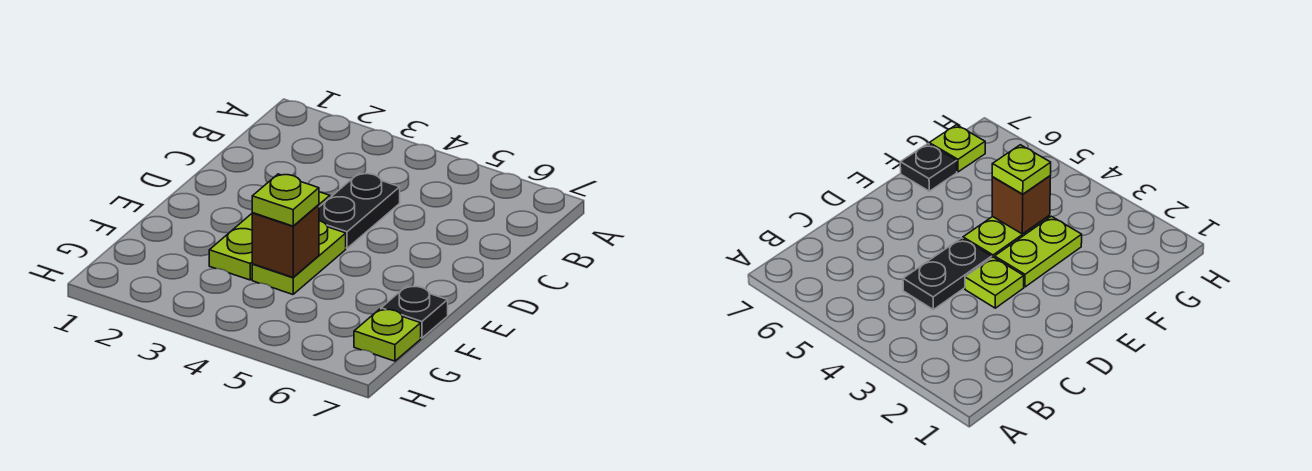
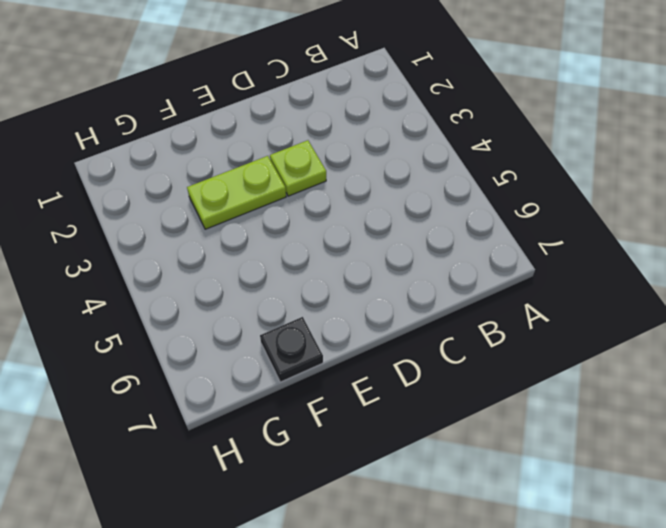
none -> black 1x2 plate [319,173,400,248]
none -> lime 1x2 plate [252,221,346,294]

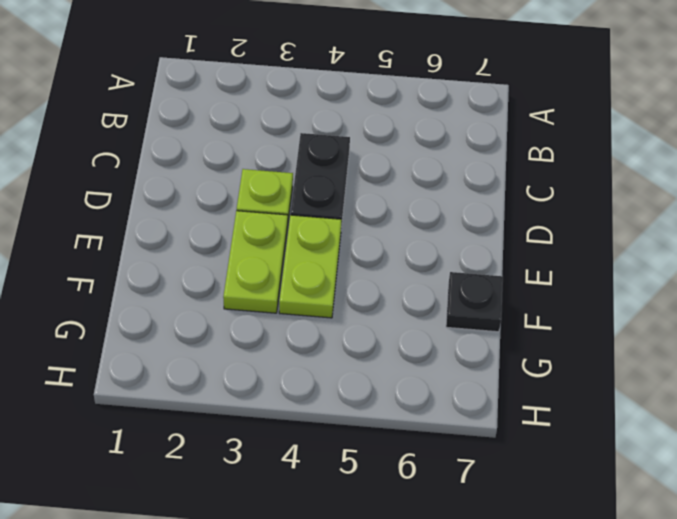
none -> lime 1x1 plate [354,309,421,361]
none -> brown 1x1 brick [252,205,319,277]

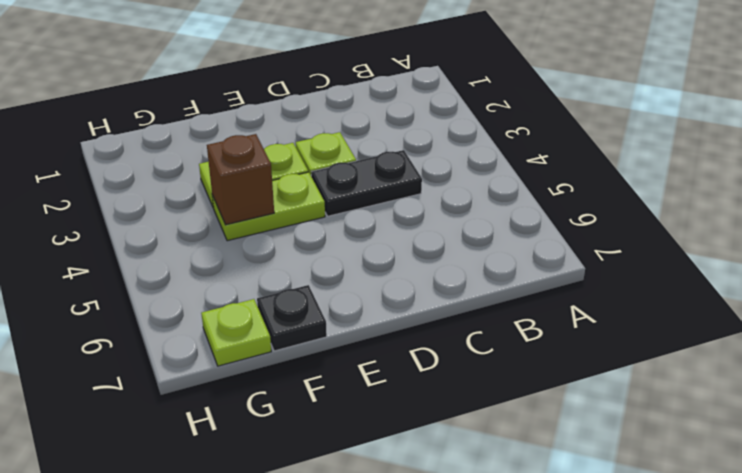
none -> lime 1x1 plate [252,174,319,226]

